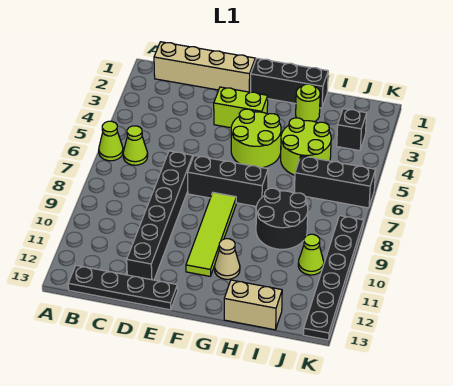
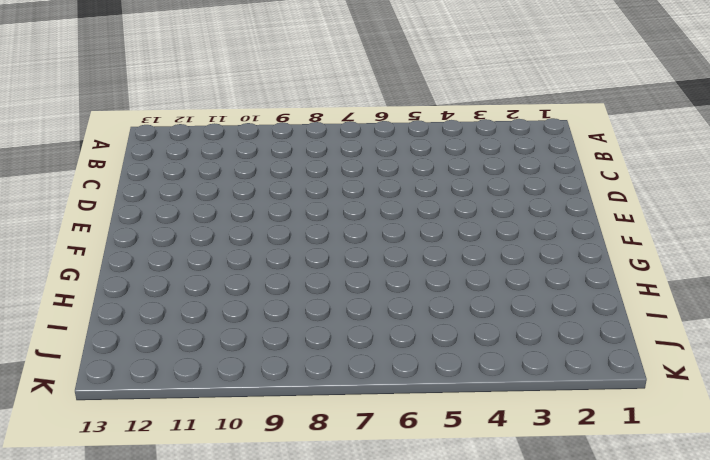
none -> lime 1x1 cone [99,121,123,161]
none -> tan 1x4 brick [154,42,255,92]
none -> lime 1x1 cone [123,126,148,165]

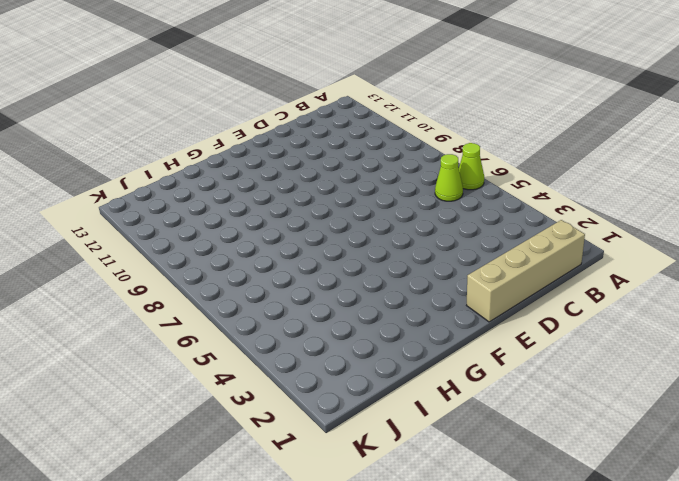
none -> black 1x4 plate [68,265,178,310]
none -> black 1x6 brick [127,151,193,280]
none -> lime 1x2 brick [214,87,268,128]

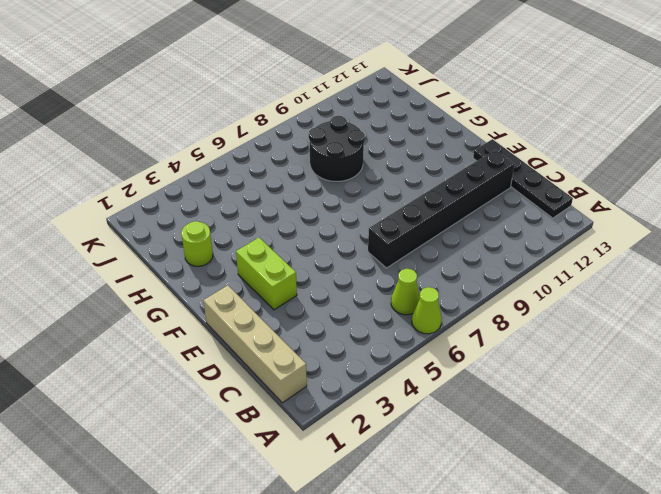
none -> black 1x3 brick [188,155,268,206]
none -> black 1x3 brick [251,58,328,108]
none -> lime 2x2 round brick [231,109,281,168]

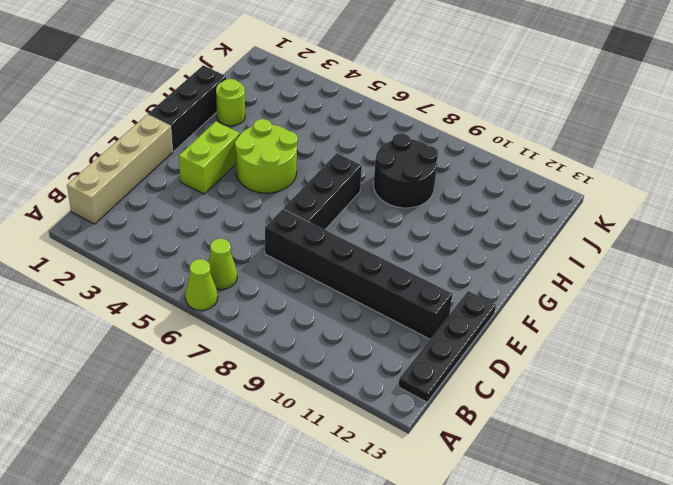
none -> lime 1x4 tile [186,193,236,276]
none -> tan 1x1 cone [215,239,240,279]
none -> lime 2x2 round brick [281,118,331,175]

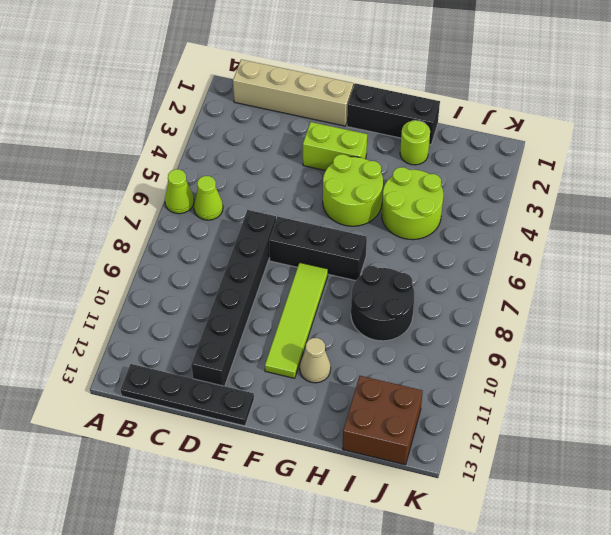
brown 2x2 brick [343,376,423,465] -> tan 1x2 brick [224,280,282,330]
none -> black 1x3 brick [294,156,375,208]
none -> black 1x1 brick [337,109,367,151]
none -> lime 1x1 cone [298,234,324,275]

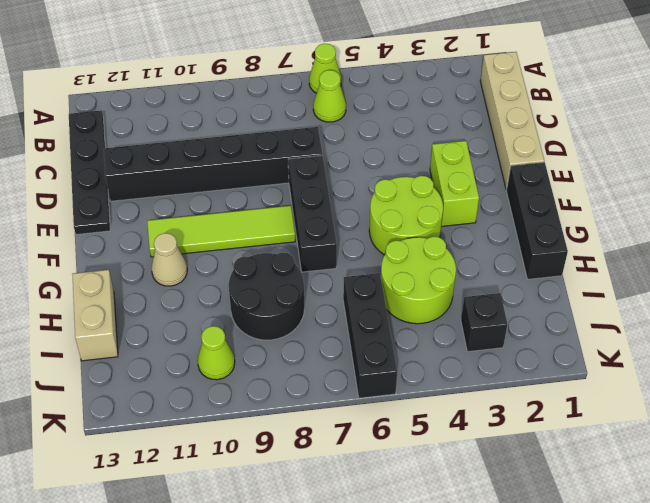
none -> lime 1x1 round brick [296,84,320,122]
none -> black 1x6 plate [303,216,364,340]

